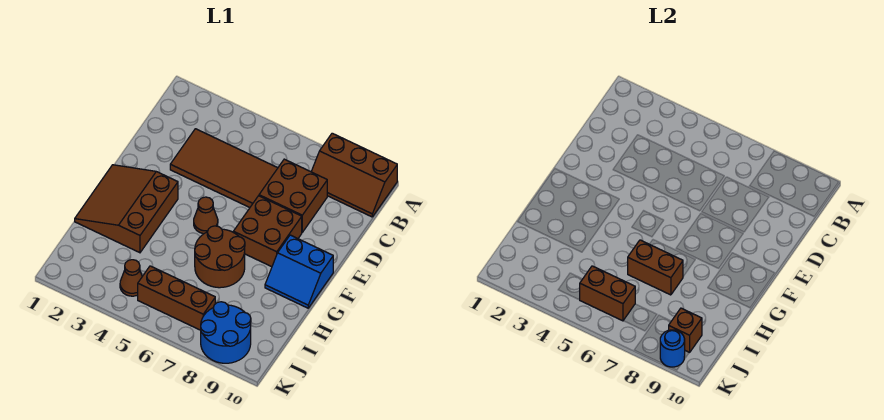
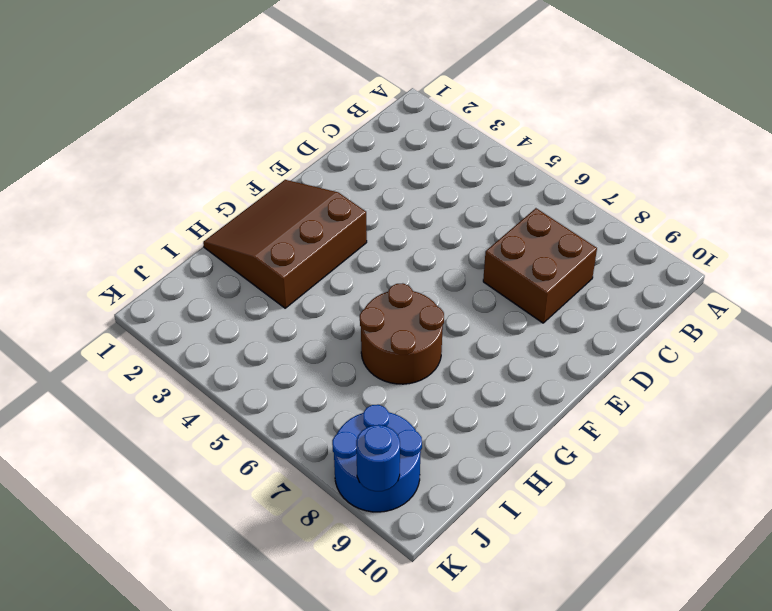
none -> brown 2x3 slope [311,133,397,217]
none -> brown 2x4 tile [170,129,278,207]
none -> brown 2x2 brick [233,196,302,267]

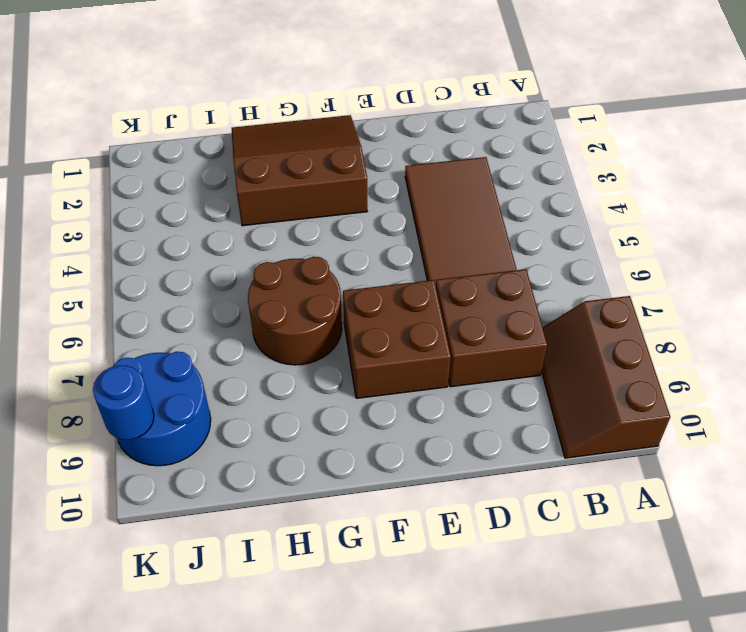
none -> brown 1x1 cone [194,197,218,234]
none -> blue 2x2 slope [265,235,333,308]
none -> brown 1x1 cone [120,260,142,296]

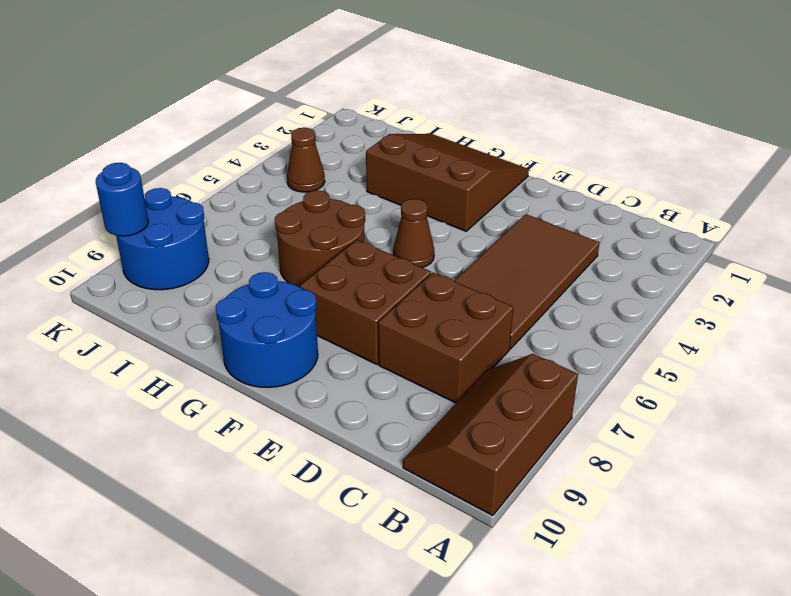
blue 2x2 round brick [216,272,318,387] -> blue 2x2 slope [265,235,333,308]
none -> brown 1x3 brick [138,266,215,330]
none -> brown 1x2 brick [628,240,683,295]
none -> brown 1x2 brick [580,266,635,321]

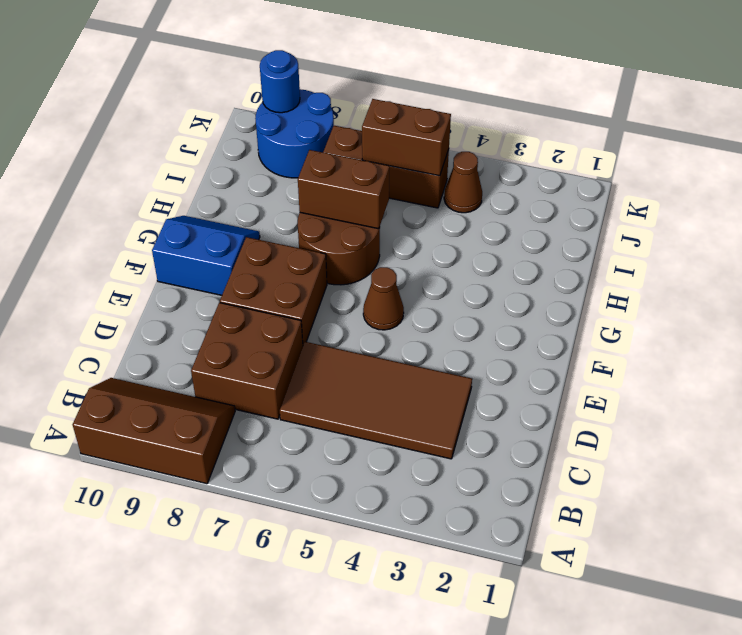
none -> brown 3x3 slope [75,165,178,253]
none -> brown 1x1 brick [669,308,702,352]

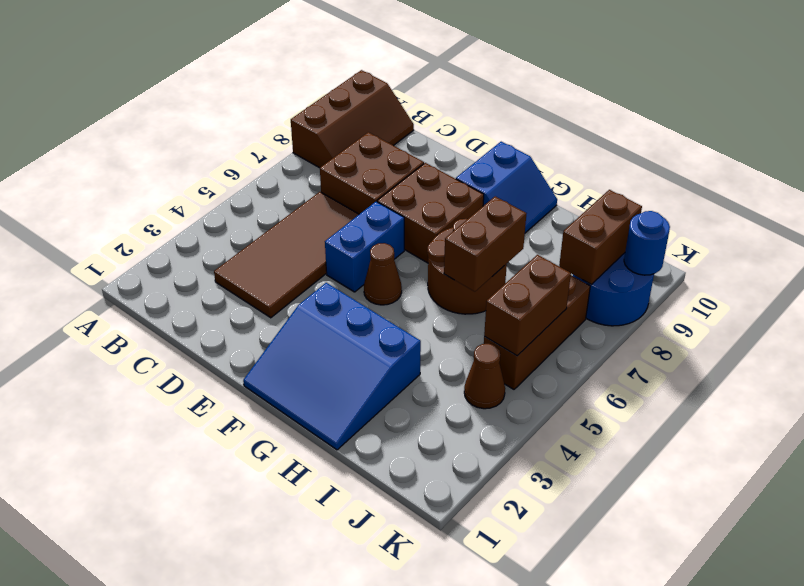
blue 1x2 brick [325,202,404,292] -> none
blue 3x3 slope [243,283,421,450] -> brown 3x3 slope [75,165,178,253]
brown 1x2 brick [559,190,642,284] -> brown 1x1 brick [669,308,702,352]

